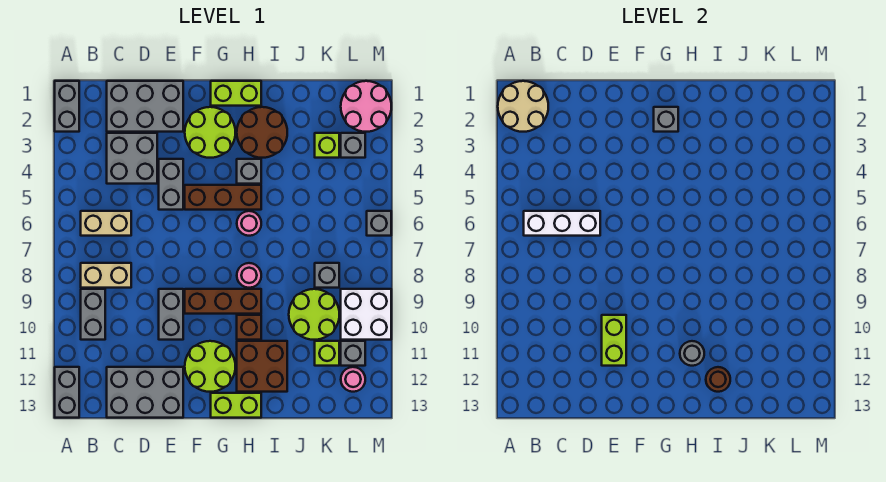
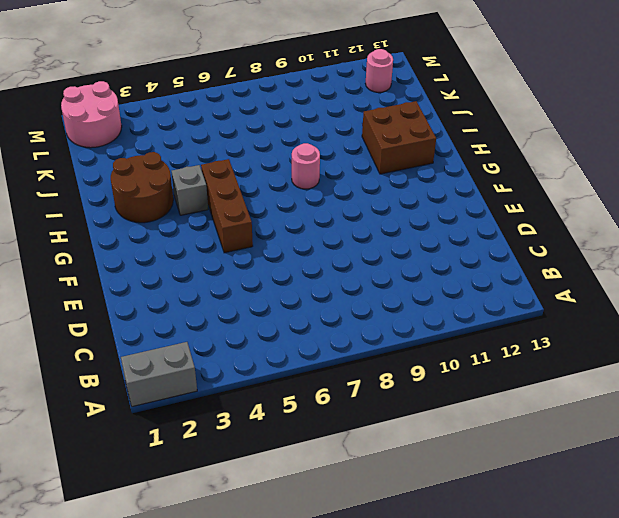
none -> grey 1x2 brick [55,367,79,418]
none -> tan 1x2 brick [81,211,131,236]
none -> tan 1x2 brick [81,263,131,288]
none -> grey 1x2 brick [81,289,105,340]

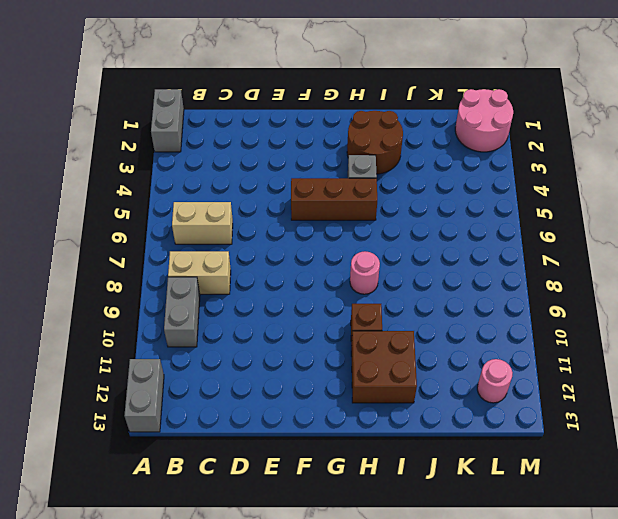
none -> grey 2x3 brick [107,81,183,132]
none -> grey 2x2 brick [107,133,157,184]
none -> grey 2x3 brick [107,367,183,418]
none -> grey 1x2 brick [159,159,183,210]

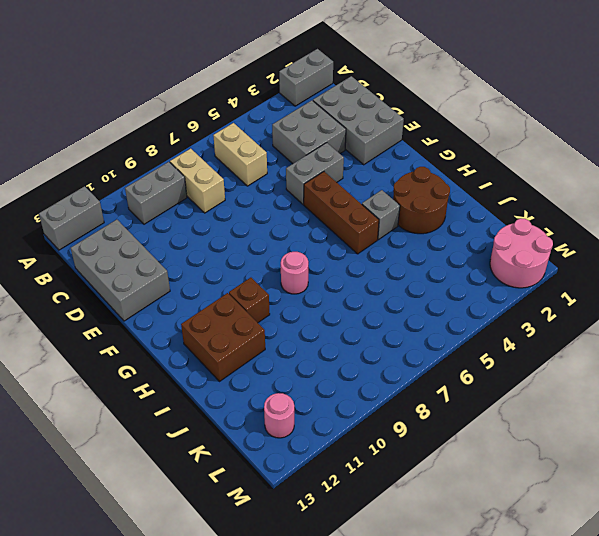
none -> grey 1x2 brick [159,289,183,340]
none -> lime 2x2 round brick [185,107,235,158]
none -> brown 1x3 brick [185,289,261,314]
none -> lime 2x2 round brick [185,341,235,392]

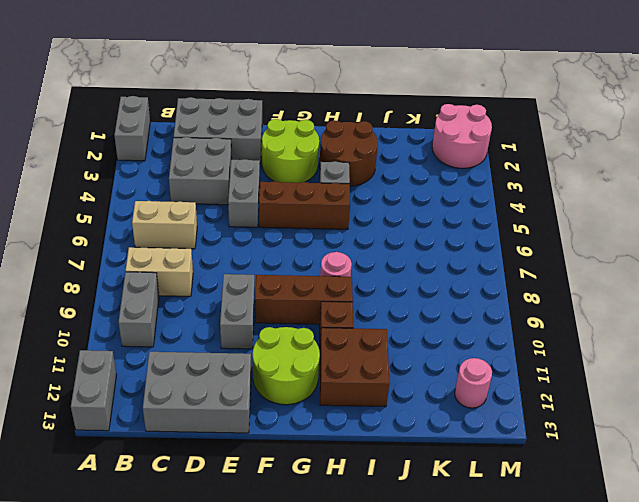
none -> lime 1x2 brick [211,81,261,106]
none -> lime 1x2 brick [211,393,261,418]
none -> pink 1x1 round brick [237,211,261,236]
none -> lime 2x2 round brick [289,289,339,340]

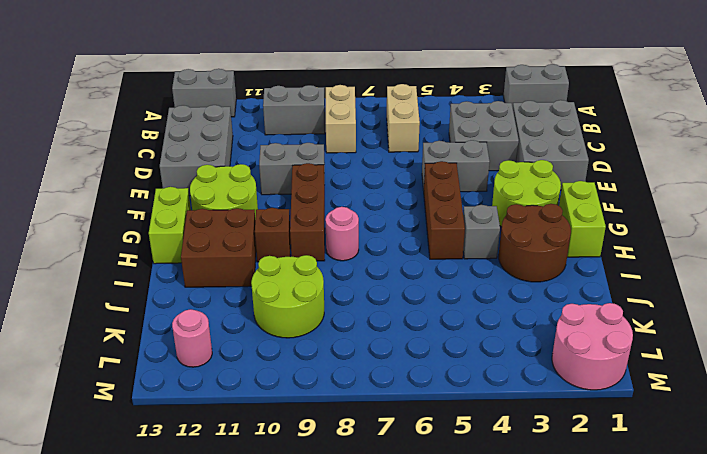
none -> pink 1x1 round brick [237,211,261,236]
none -> lime 1x1 brick [315,133,339,158]
none -> grey 1x1 brick [315,263,339,288]
none -> lime 1x1 brick [315,341,339,366]

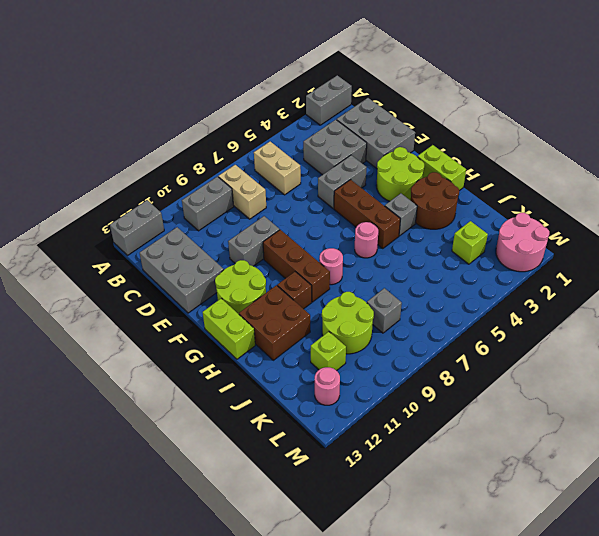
none -> grey 1x1 brick [341,133,365,158]
none -> white 2x2 brick [341,289,391,340]
none -> grey 1x1 brick [341,341,365,366]
none -> grey 1x1 brick [367,211,391,236]

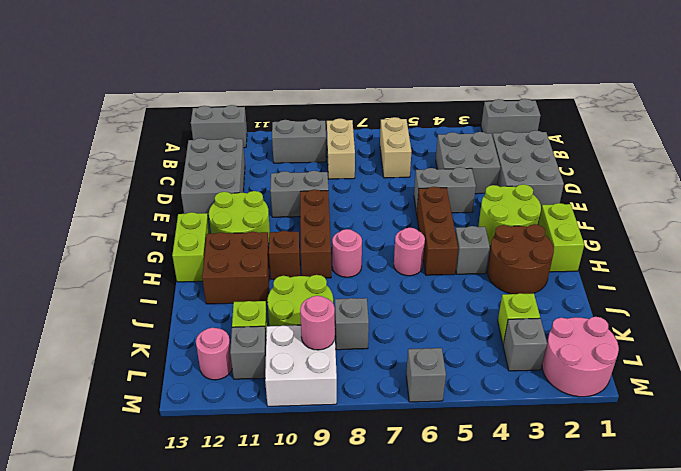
pink 1x1 round brick [300,296,335,350] -> none
none -> tan 2x2 round brick [498,81,548,132]
none -> white 1x3 brick [524,211,600,236]
none -> lime 1x2 brick [602,315,626,366]
none -> grey 1x1 brick [654,107,678,132]

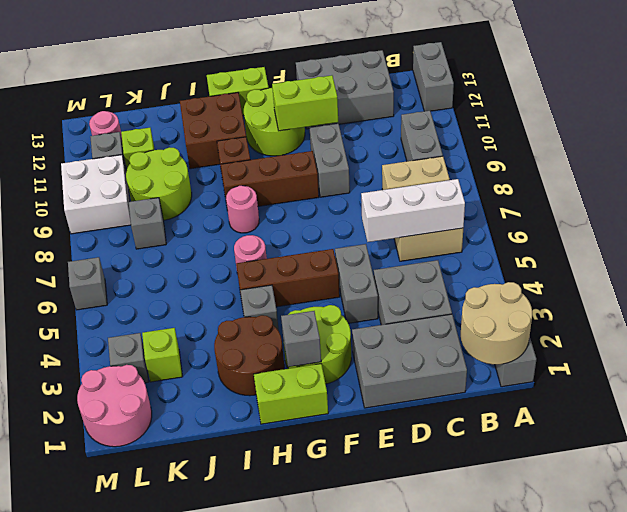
lime 1x2 brick [272,75,338,131] -> lime 1x2 brick turned to [602,315,626,366]
none -> grey 1x1 round brick [680,341,704,366]
none -> brown 1x1 round brick [706,367,730,392]

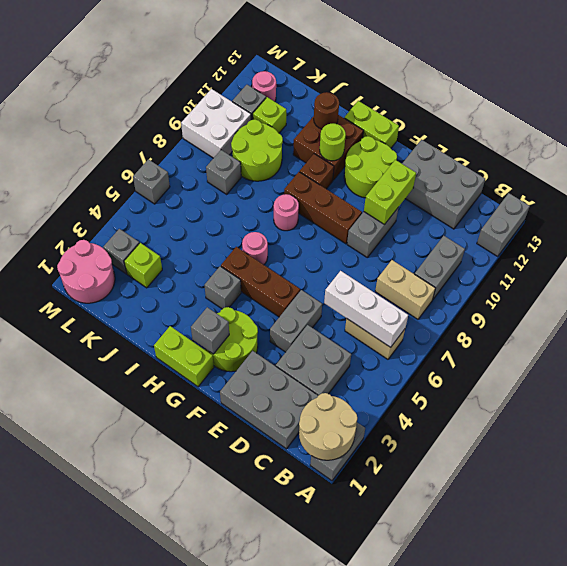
lime 1x1 round brick [320,124,346,161] -> grey 1x1 round brick [680,341,704,366]
none -> brown 2x2 round brick [237,107,287,158]

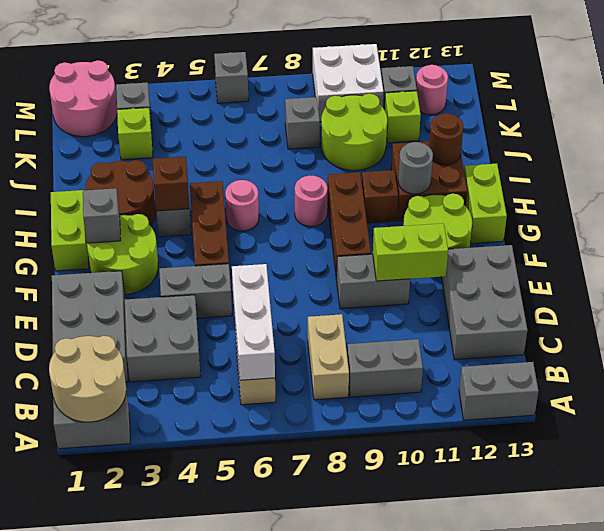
brown 1x1 brick [153,157,190,211] -> none

